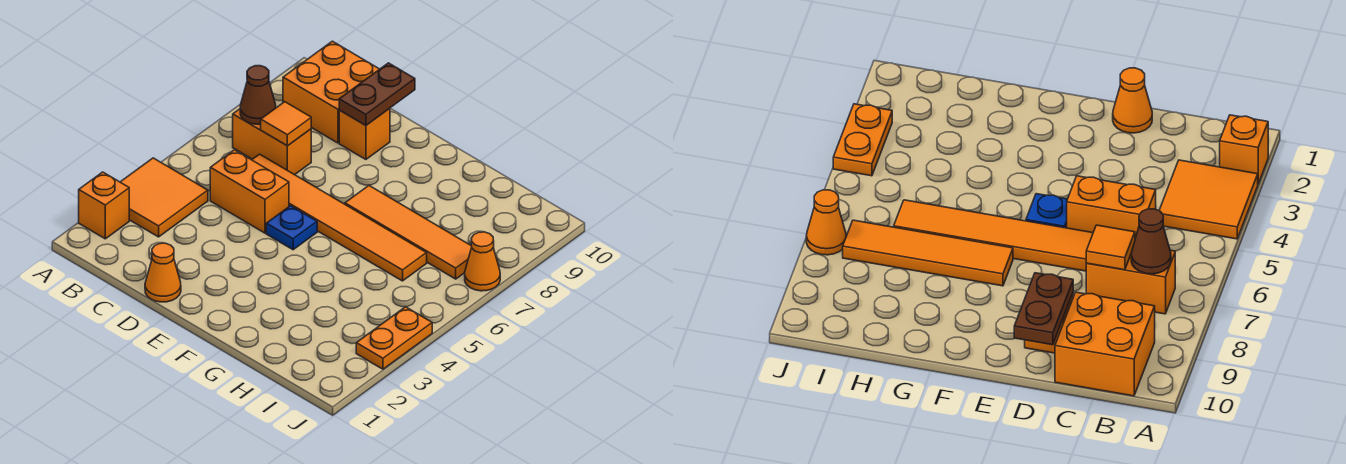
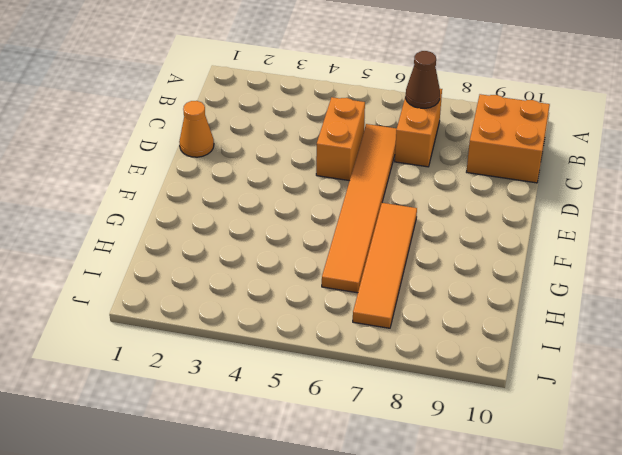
none -> orange 1x1 brick [79,172,129,239]
none -> orange 2x2 tile [121,158,208,237]
none -> orange 1x1 brick [339,108,390,159]

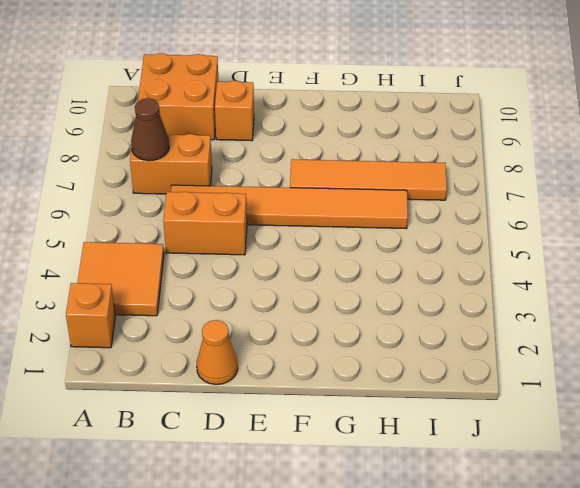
none -> blue 1x1 plate [266,206,317,250]
none -> orange 1x2 plate [356,307,432,369]
none -> orange 1x1 cone [465,232,500,291]

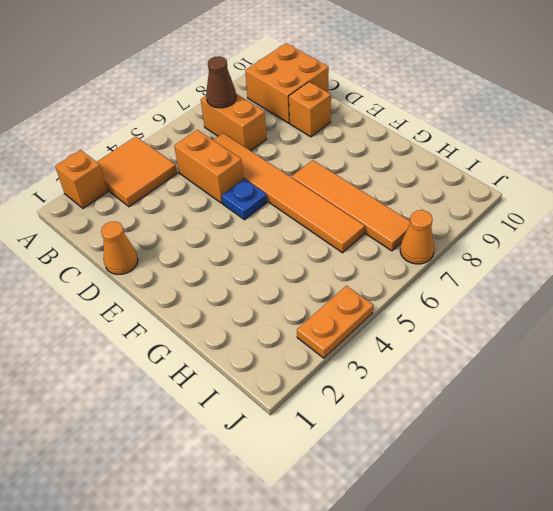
none -> orange 1x1 tile [261,102,311,146]
none -> brown 1x2 plate [339,63,415,125]

